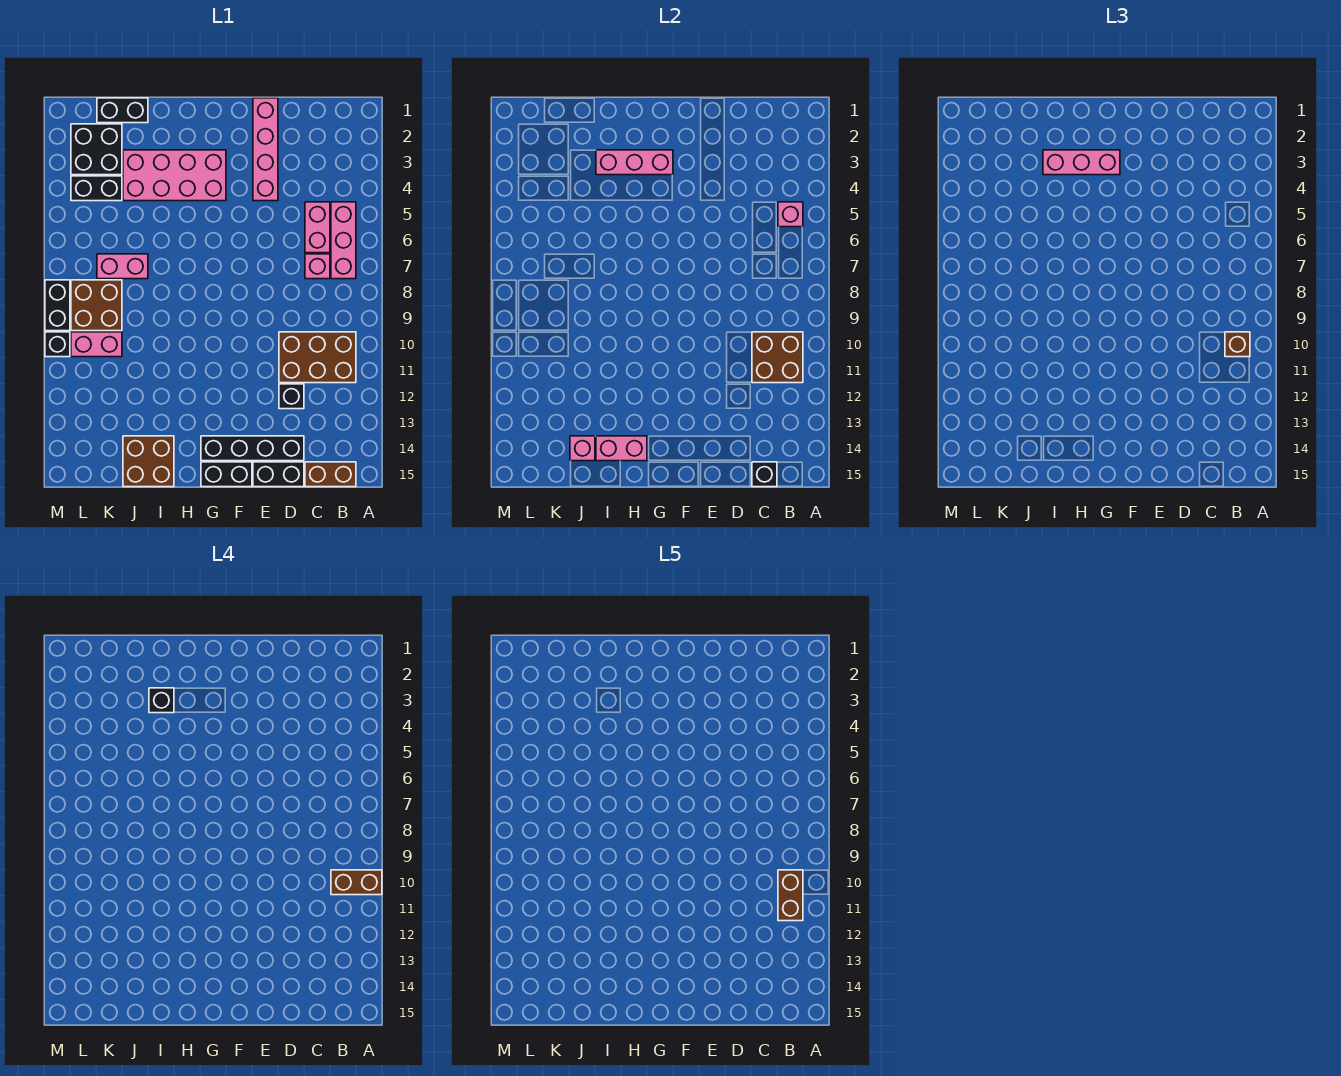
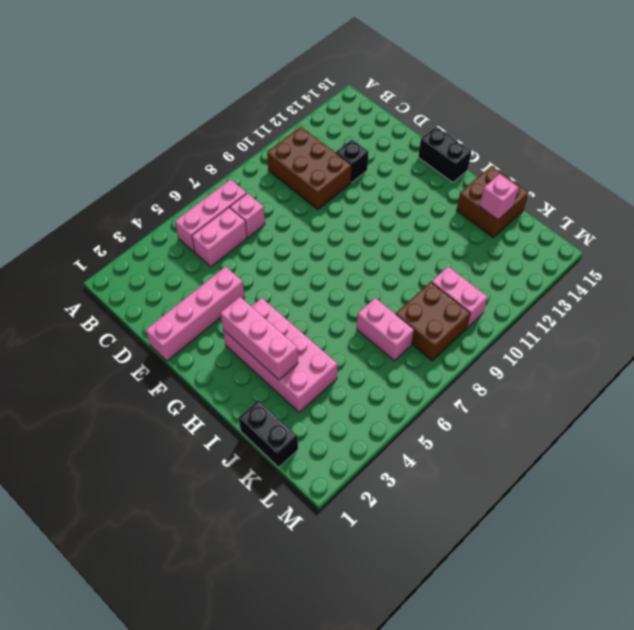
none -> brown 1x2 brick [305,462,356,487]
none -> black 1x4 brick [201,436,304,461]
none -> black 1x2 brick [253,462,304,487]
none -> black 2x2 brick [71,124,122,175]

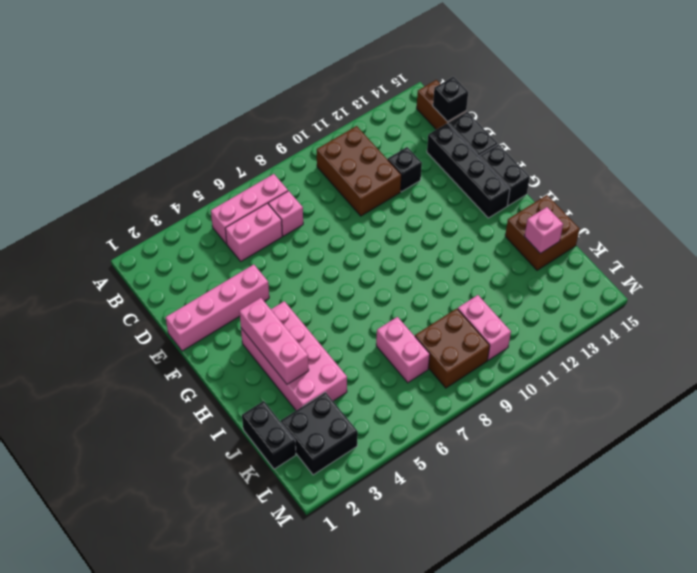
none -> black 1x2 brick [71,176,122,201]
none -> black 1x2 brick [45,280,70,331]
none -> black 1x1 brick [45,332,70,357]
none -> pink 1x1 brick [778,202,803,227]

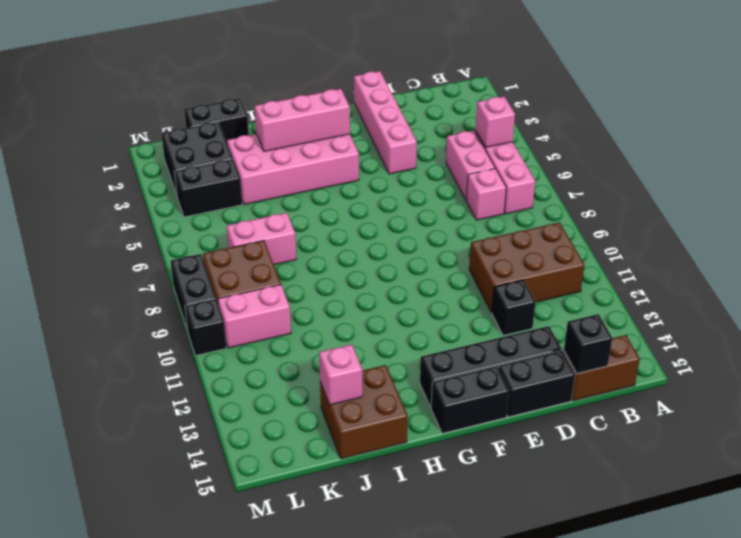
none -> brown 2x2 brick [752,332,803,383]
none -> pink 1x2 brick [596,436,647,461]
none -> brown 1x1 brick [1225,332,1250,357]
none -> pink 1x3 brick [1043,150,1120,175]

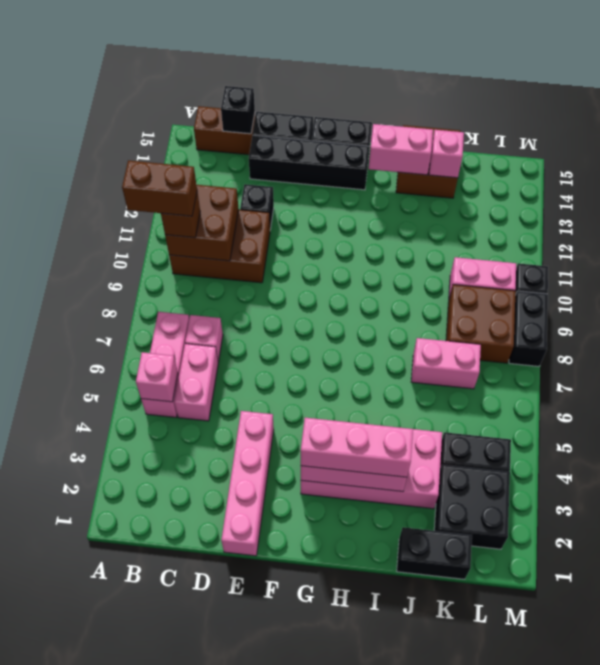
none -> black 1x1 brick [149,688,174,713]
none -> brown 1x2 brick [778,870,803,921]

